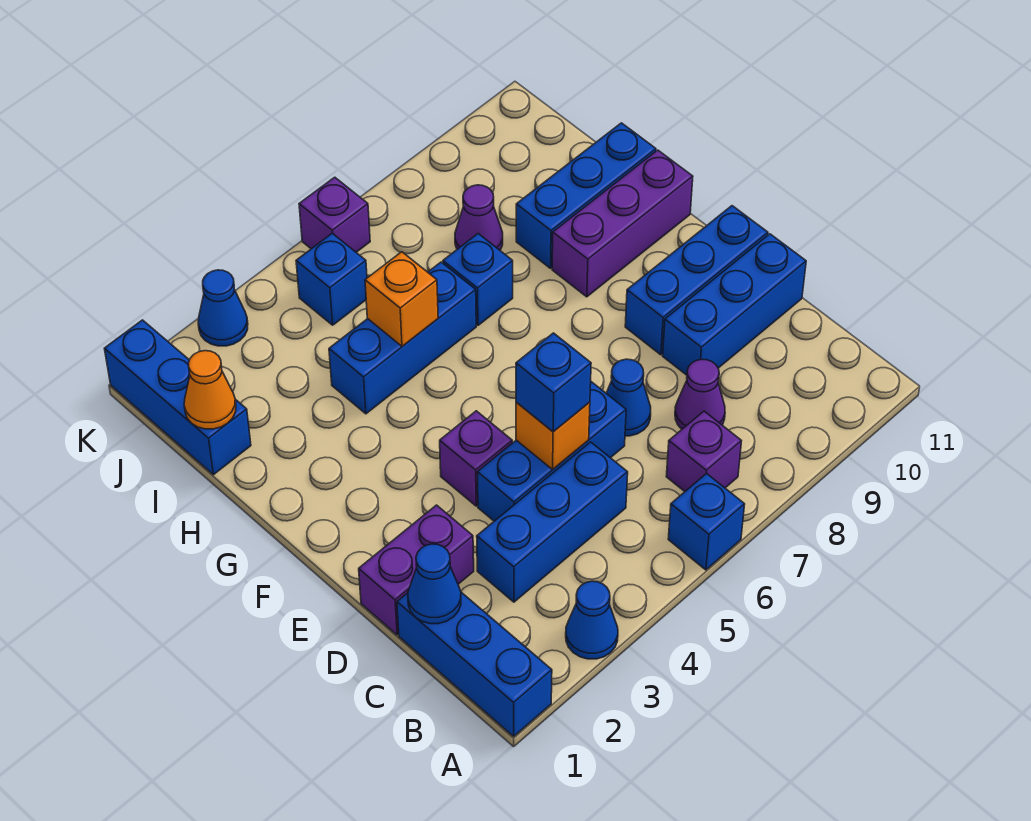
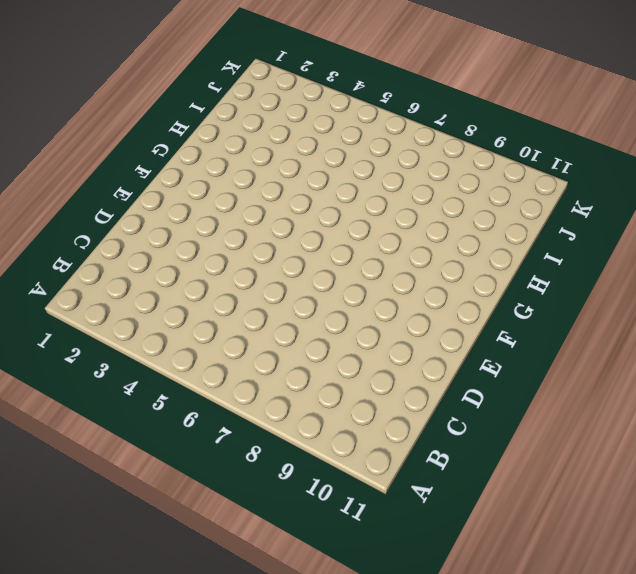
none -> blue 1x3 brick [397,592,552,736]
none -> blue 1x1 cone [566,581,618,659]
none -> blue 1x1 brick [668,473,745,570]

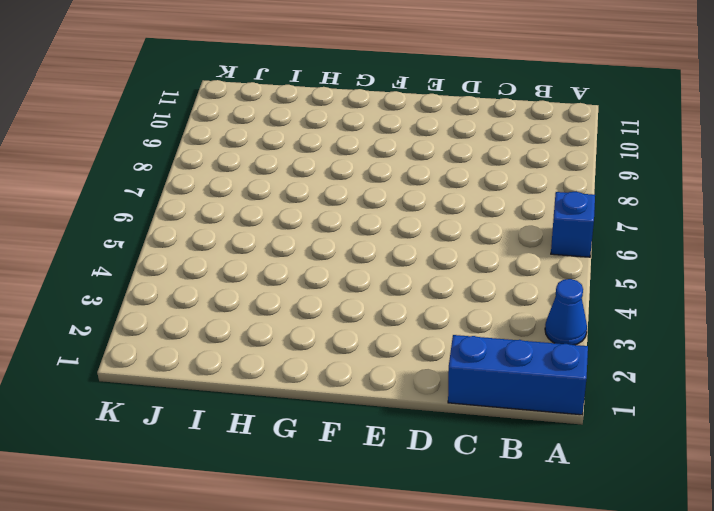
none -> purple 1x1 brick [666,411,741,491]
none -> blue 1x3 brick [477,442,628,602]
none -> purple 1x1 cone [675,359,725,429]

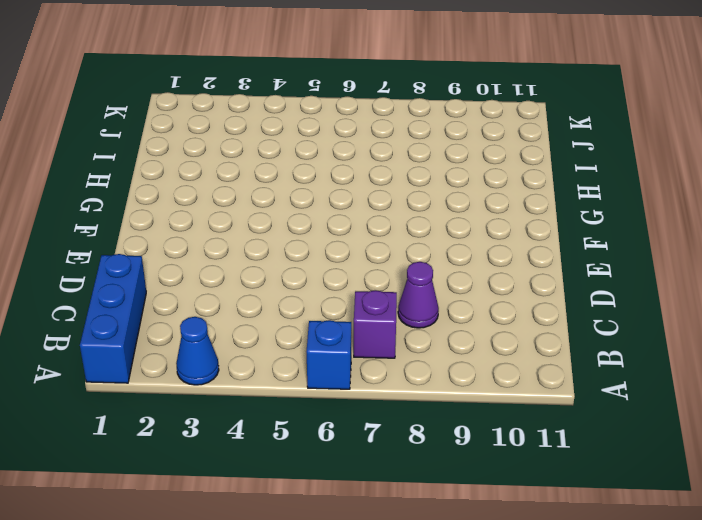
none -> blue 1x3 brick [477,442,628,602]
none -> purple 1x2 brick [359,505,474,635]
none -> blue 1x3 brick [477,382,626,521]

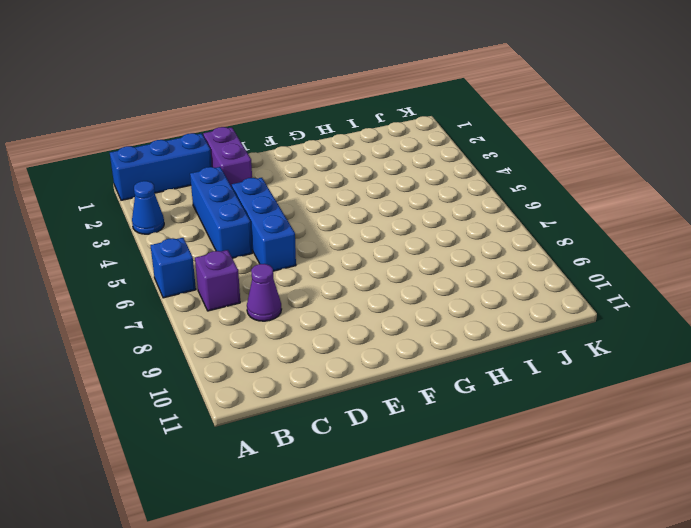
none -> blue 1x1 cone [606,359,651,436]
none -> blue 1x3 brick [663,234,806,375]
none -> purple 1x1 brick [440,411,512,506]

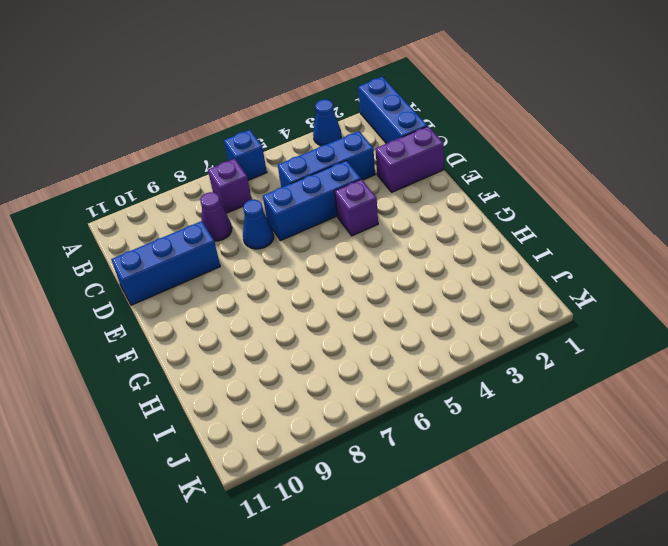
none -> blue 1x3 brick [625,206,768,355]
none -> purple 1x3 brick [552,150,693,297]
none -> blue 1x3 brick [329,262,476,414]

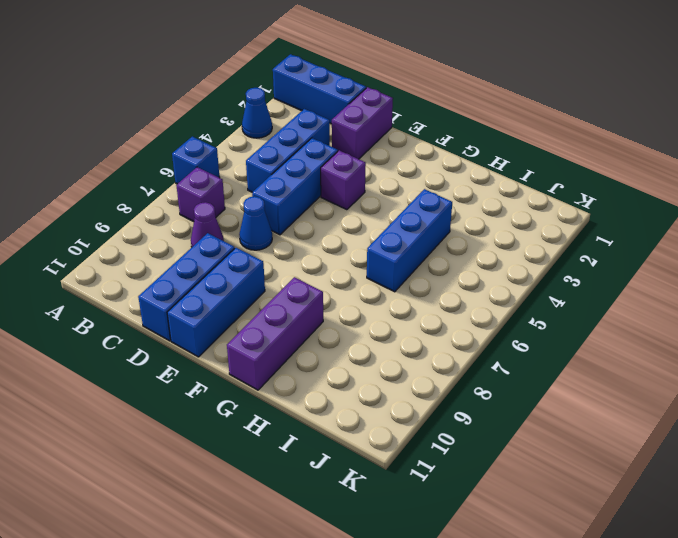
none -> blue 1x1 brick [443,234,513,325]
none -> blue 1x3 brick [516,123,656,268]
none -> blue 1x3 brick [104,320,251,475]

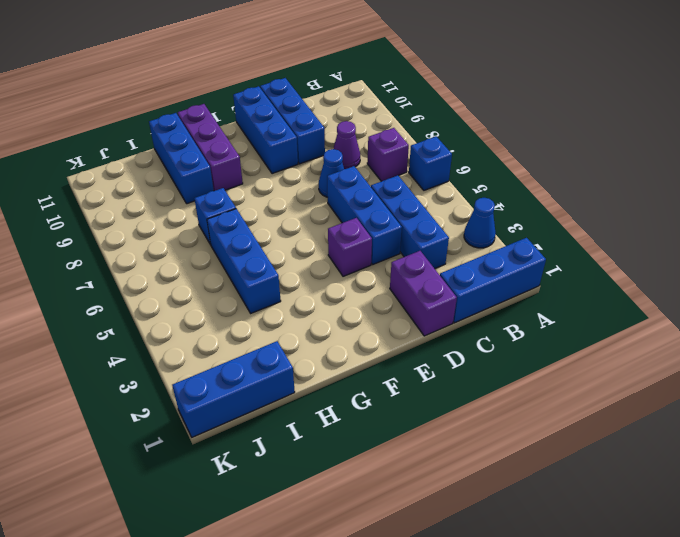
none -> purple 1x1 cone [455,185,503,250]
none -> blue 1x1 brick [296,233,367,325]
none -> blue 1x1 cone [198,270,248,346]

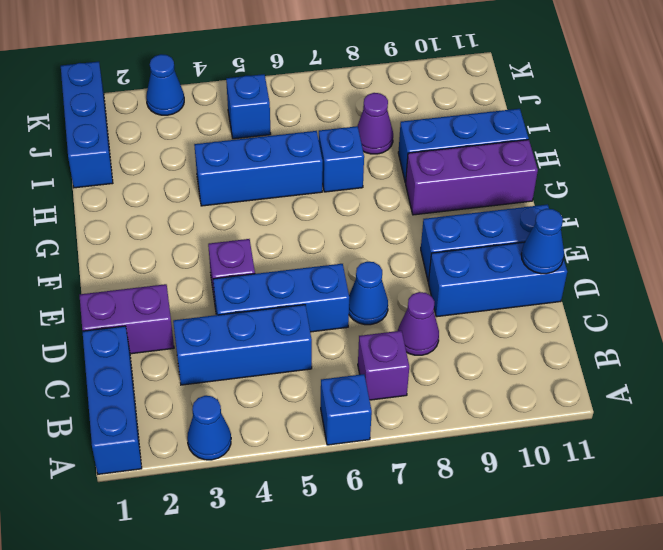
blue 1x1 cone [521,209,564,274] -> blue 1x1 cone moved to [408,544,461,624]
none -> purple 1x1 brick [299,177,370,252]
none -> orange 1x1 brick [516,402,590,469]
none -> orange 1x1 brick [365,252,438,346]

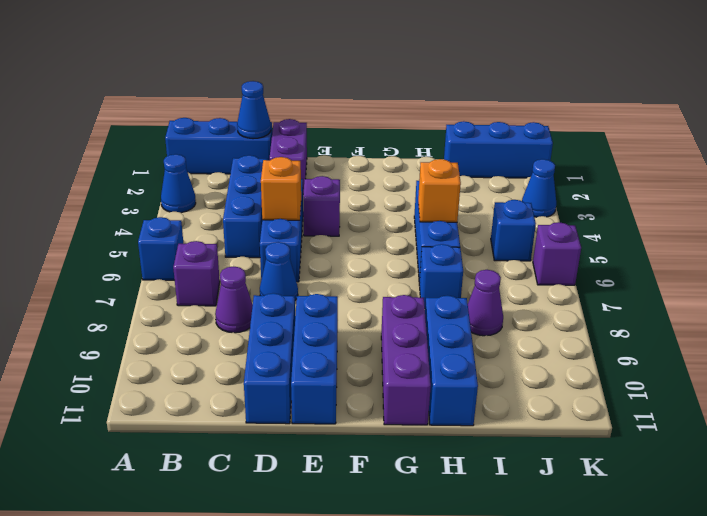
none -> orange 1x1 cone [184,351,236,429]
none -> blue 1x1 brick [516,333,591,432]

